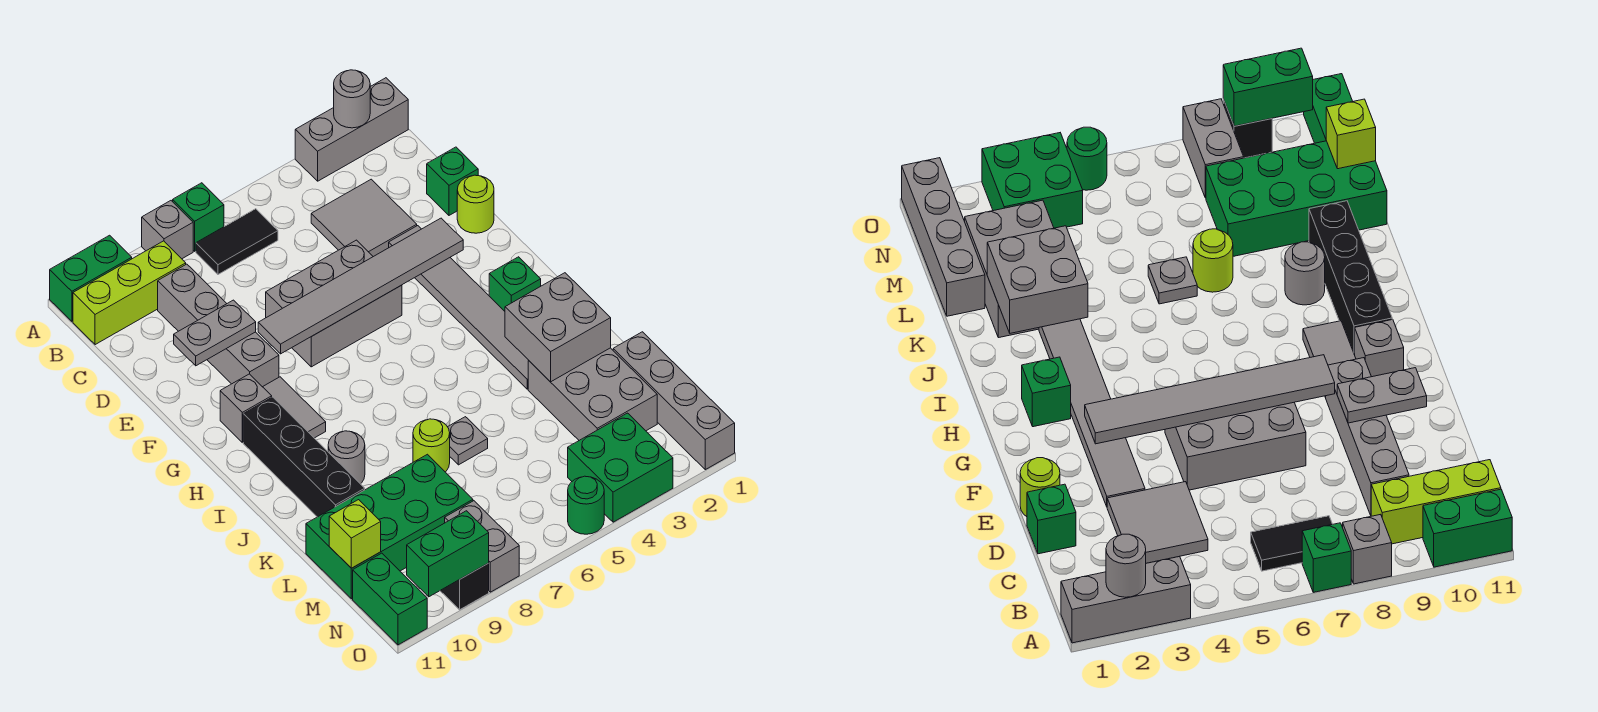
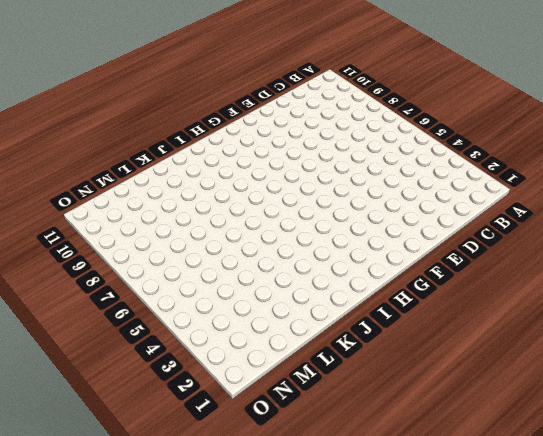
none -> grey 1x3 brick [295,78,408,181]
none -> green 1x1 brick [173,183,224,251]
none -> grey 1x1 brick [142,201,193,259]
none -> green 1x2 brick [50,235,132,321]

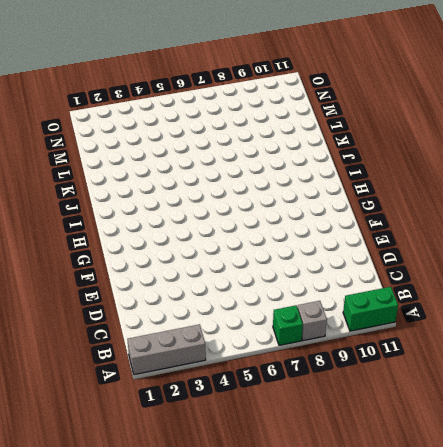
none -> black 1x2 tile [196,209,278,274]
none -> lime 1x3 brick [73,241,186,345]
none -> grey 2x2 tile [311,179,417,257]
none -> grey 1x4 brick [158,264,279,387]

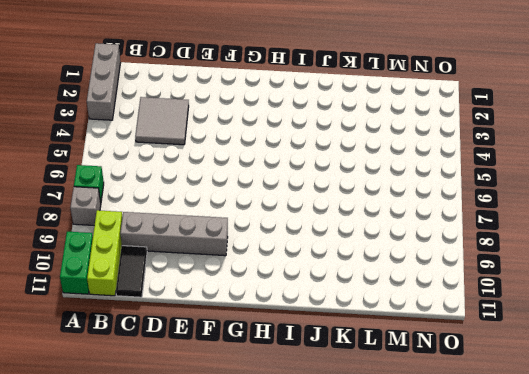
black 1x2 tile [116,246,147,297] -> black 1x2 tile moved to [196,209,278,274]
none -> green 1x1 brick [427,147,478,215]
none -> lime 1x1 round brick [457,175,494,233]
none -> grey 1x6 tile [389,226,529,389]
none -> grey 2x3 brick [266,240,402,367]

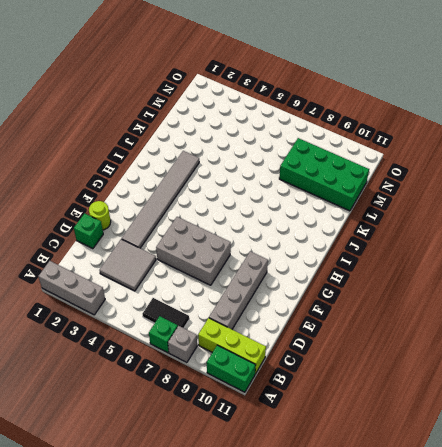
none -> grey 1x2 tile [263,377,326,438]
none -> grey 1x1 brick [220,374,272,442]
none -> green 1x1 brick [489,257,541,311]
none -> black 1x4 brick [243,397,365,517]

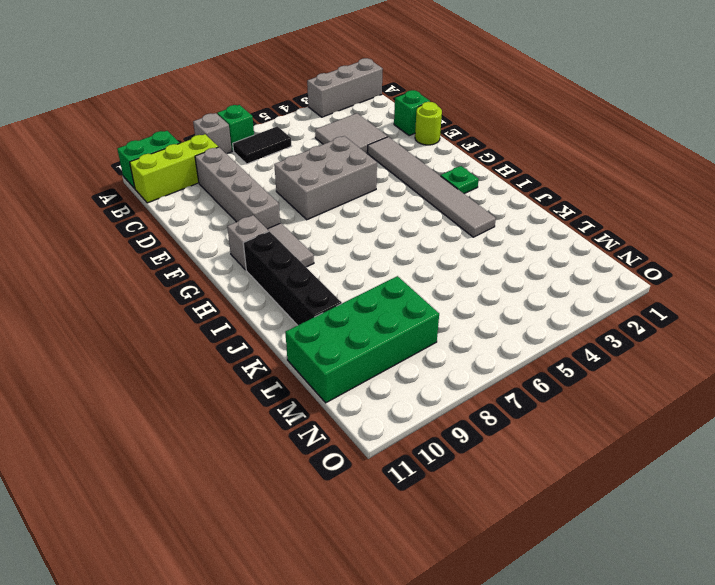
green 1x1 plate [441,166,479,194] -> green 1x1 brick [489,257,541,311]
none -> grey 1x1 round brick [328,431,365,484]
none -> grey 2x3 brick [528,348,657,440]
none -> grey 1x1 plate [448,417,488,465]
none -> lime 1x1 round brick [413,419,450,472]

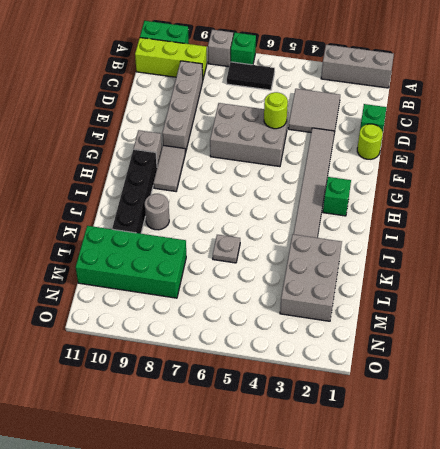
lime 1x1 round brick [264,92,288,129] -> lime 1x1 round brick moved to [413,419,450,472]
none -> grey 1x4 brick [613,332,735,470]
none -> green 2x2 brick [568,413,673,522]
none -> grey 1x2 brick [445,501,519,592]
none -> green 1x2 brick [353,553,427,645]

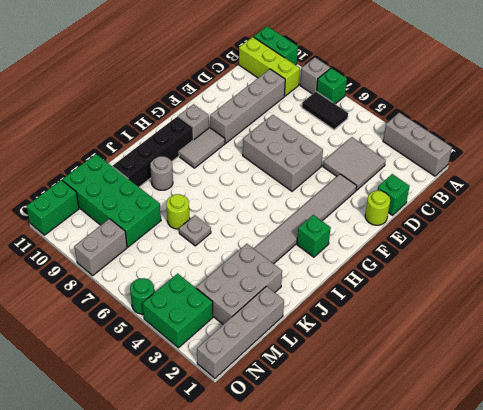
none -> black 1x1 brick [440,563,489,610]
none -> grey 1x1 round brick [334,70,370,128]
none -> grey 1x2 plate [174,300,256,366]
none -> grey 1x6 tile [258,218,463,354]

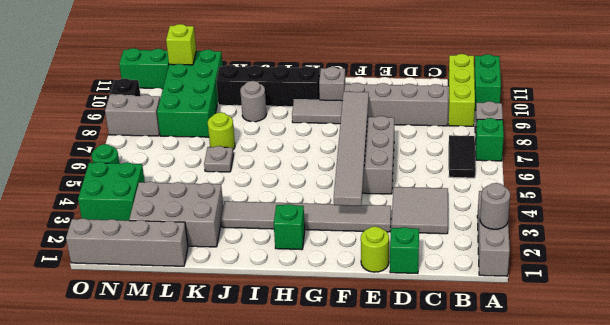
none -> grey 1x2 plate [174,300,256,366]
none -> grey 2x2 brick [505,273,611,382]
none -> green 1x2 brick [407,511,489,597]

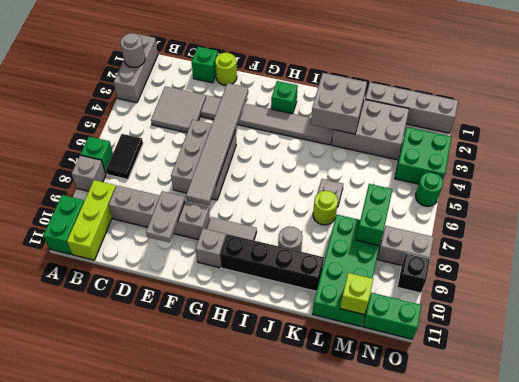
green 1x2 brick [356,184,393,246] -> green 1x2 brick moved to [407,511,489,597]

